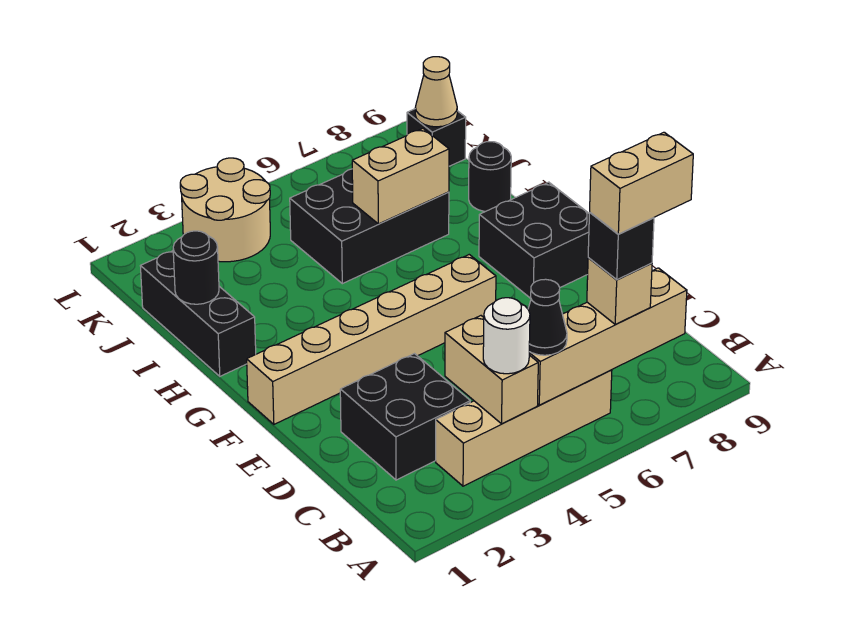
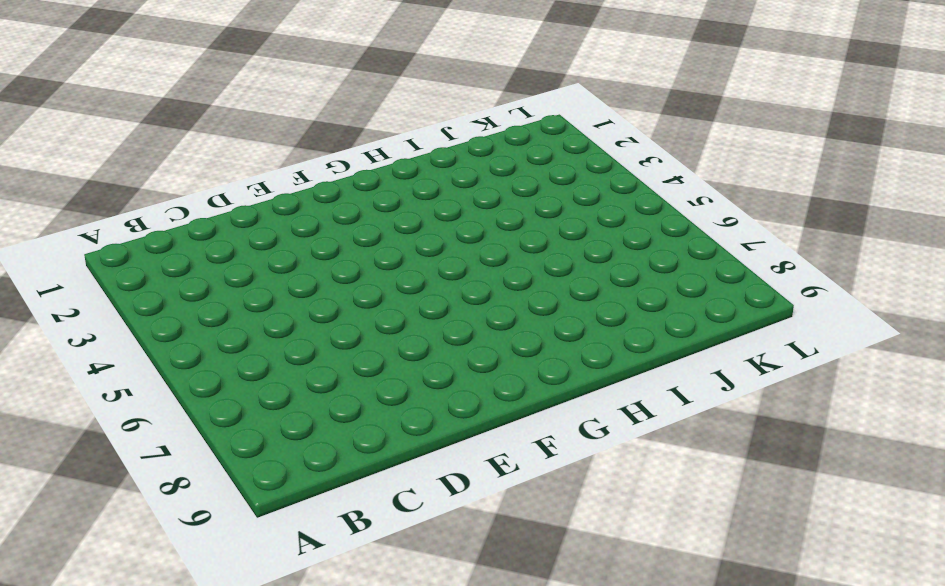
none -> tan 1x4 brick [436,370,612,486]
none -> black 2x2 brick [340,354,470,480]
none -> tan 1x6 brick [247,255,496,424]

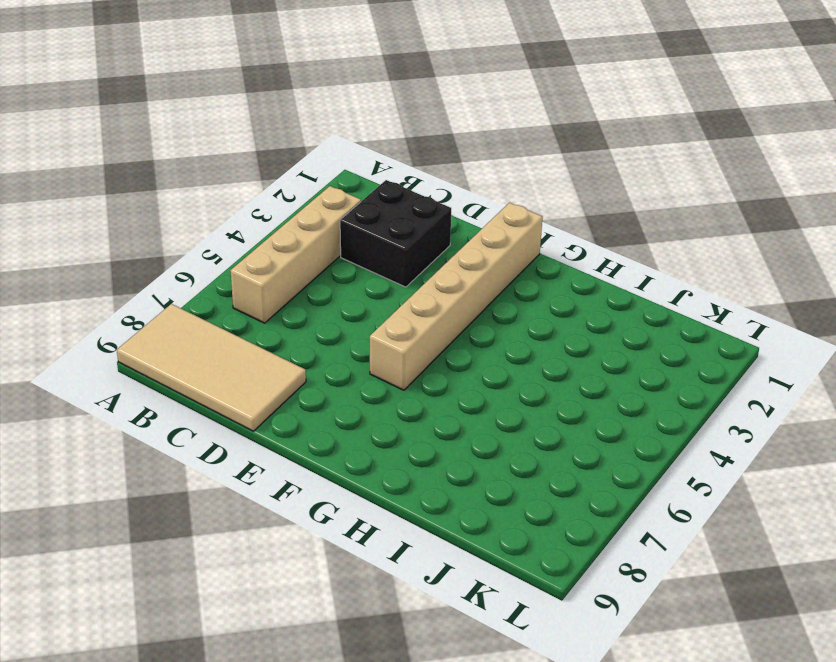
tan 2x4 tile [117,304,306,431] -> none
none -> black 2x2 brick [479,182,589,298]
none -> black 1x3 brick [141,251,256,376]
none -> black 2x3 brick [290,169,449,284]

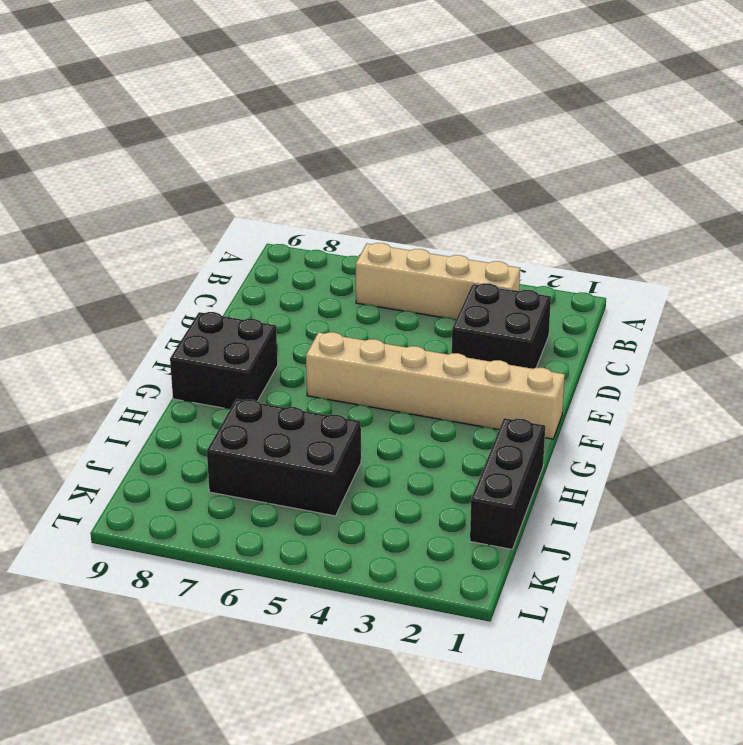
none -> black 1x1 round brick [469,142,511,212]
none -> tan 2x2 round brick [180,158,270,262]
none -> black 1x1 brick [407,109,466,166]

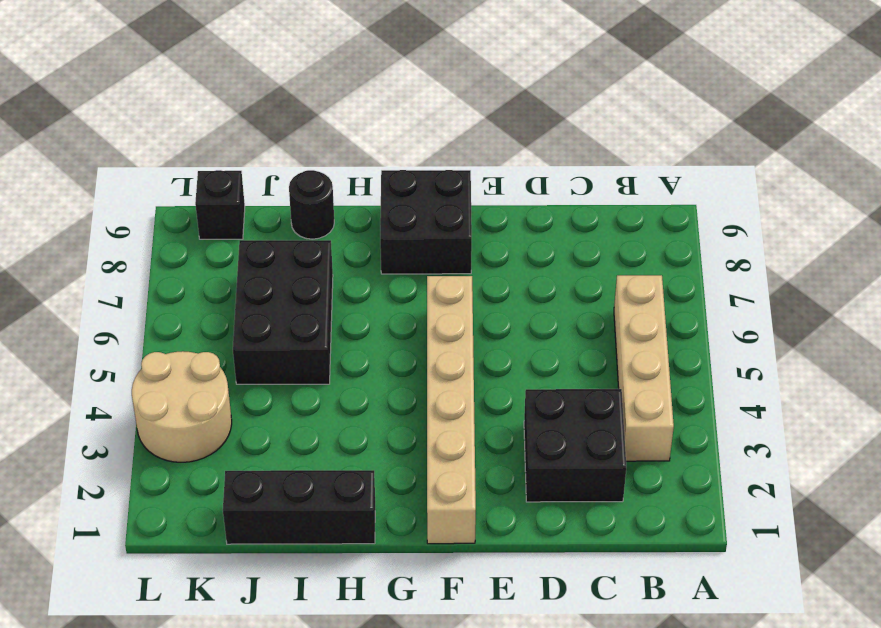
none -> tan 1x2 brick [445,316,538,424]
none -> tan 1x4 brick [529,268,687,405]
none -> black 1x1 round brick [173,231,219,304]

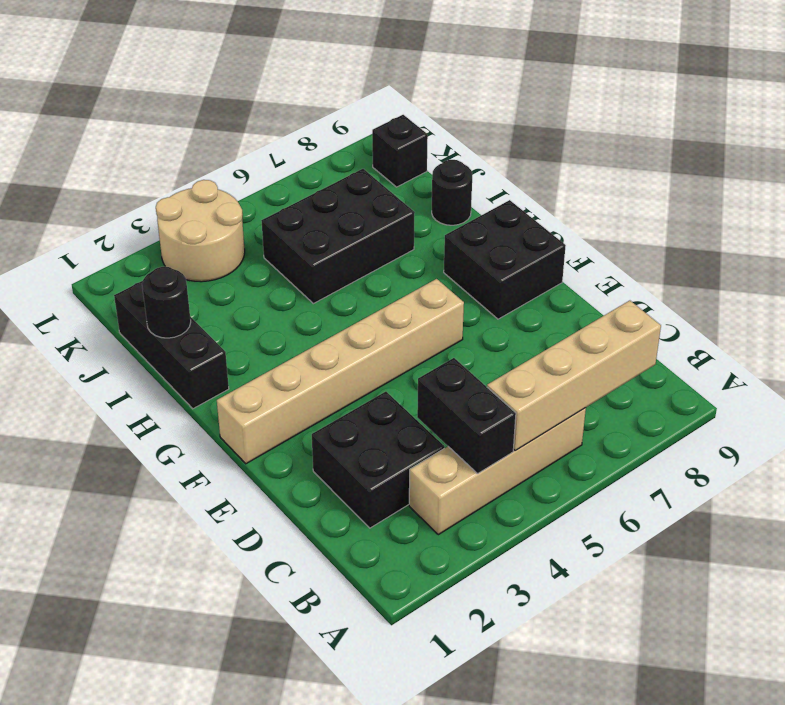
black 1x2 brick [417,358,516,473] -> tan 1x2 brick [445,316,538,424]
none -> tan 1x2 brick [352,129,449,224]
none -> tan 1x1 cone [415,57,457,127]
none -> white 1x1 round brick [483,298,530,374]

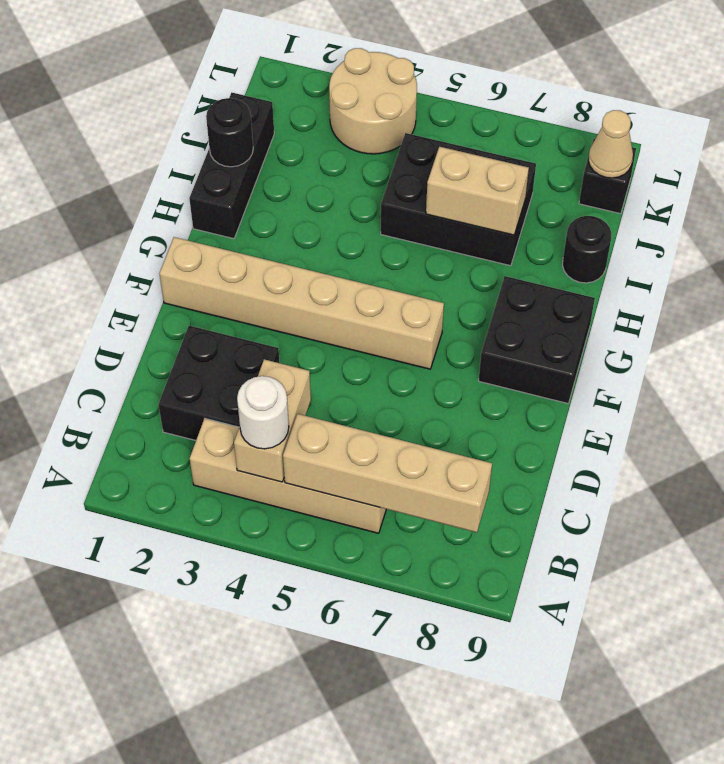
none -> black 1x1 cone [528,279,567,355]
none -> tan 1x1 brick [587,258,652,324]
none -> black 1x1 brick [588,213,654,280]

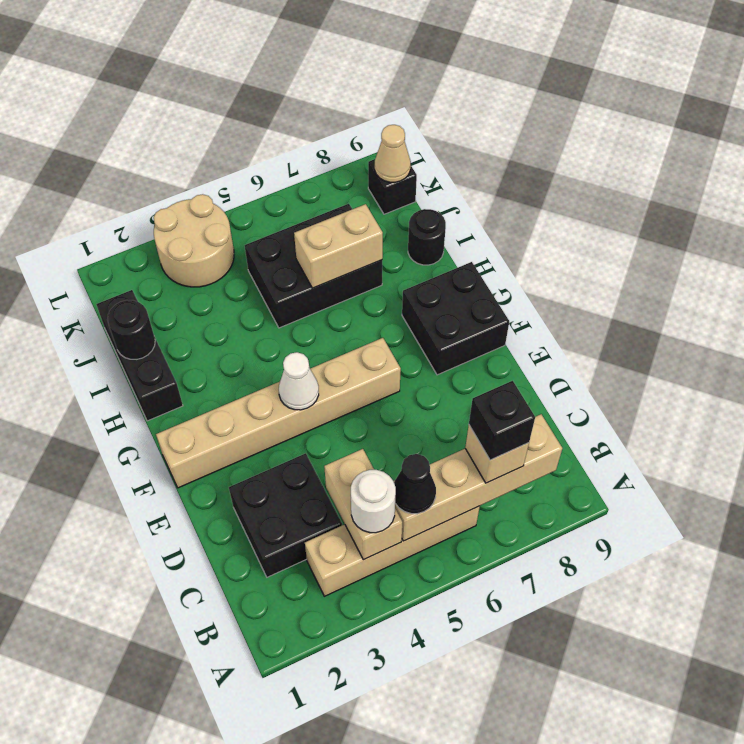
white 1x1 cone [279,352,319,410] -> none
none -> tan 1x2 brick [590,132,693,234]

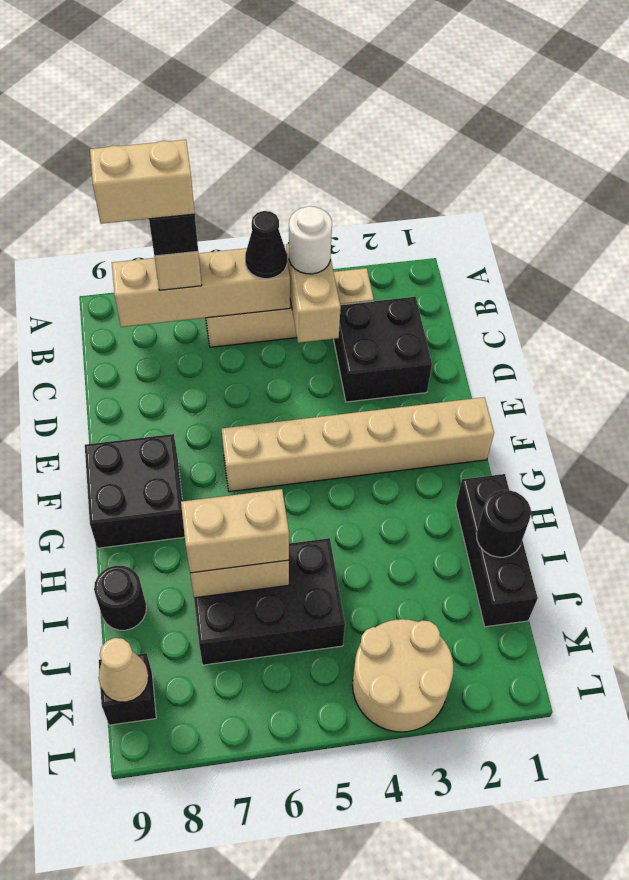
tan 1x2 brick [181,489,289,573] -> none

